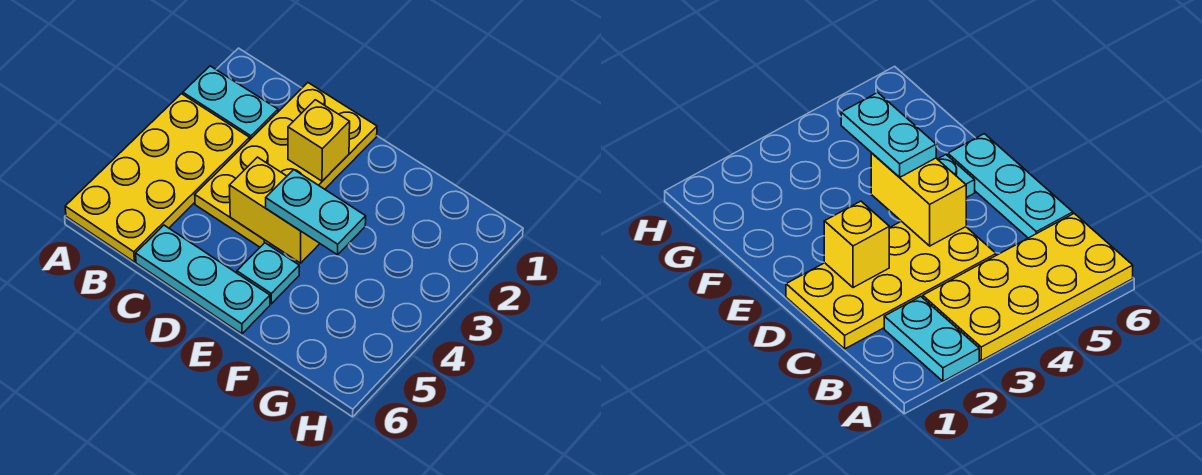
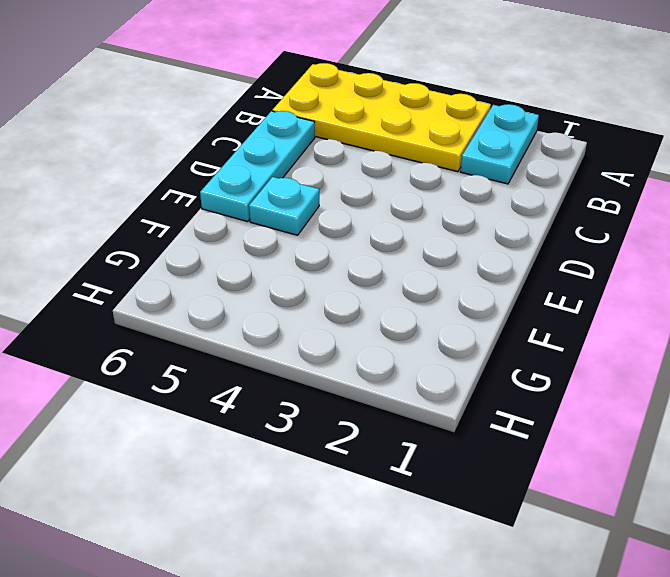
none -> yellow 2x4 plate [195,83,377,247]
none -> yellow 1x1 brick [288,100,350,181]

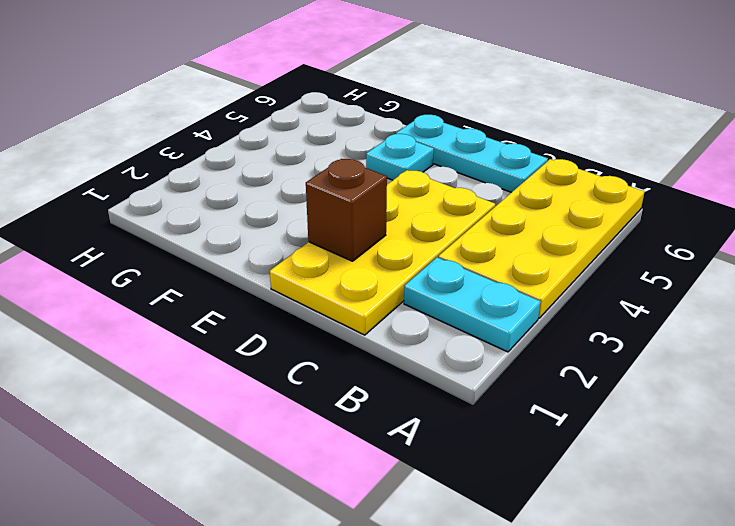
brown 1x1 brick [306,159,387,261] -> yellow 1x1 brick [288,100,350,181]
none -> yellow 1x2 brick [229,157,320,263]
none -> cyan 1x2 plate [266,170,366,255]

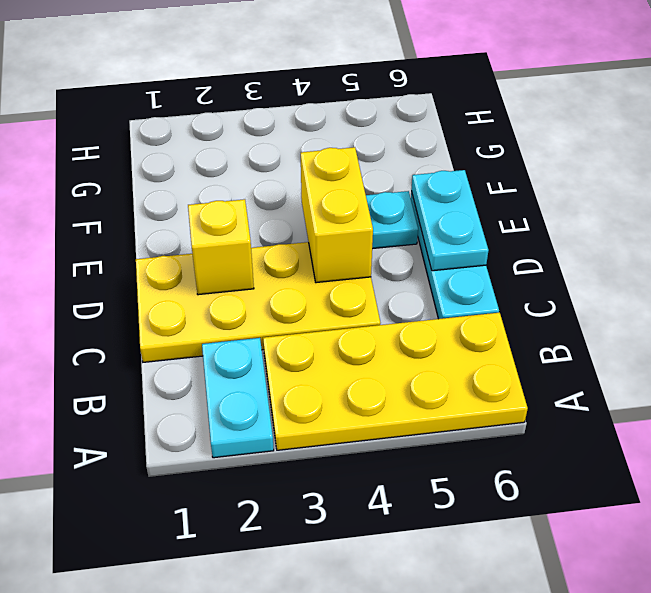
cyan 1x2 plate [411,170,489,271] -> cyan 1x2 plate moved to [266,170,366,255]

